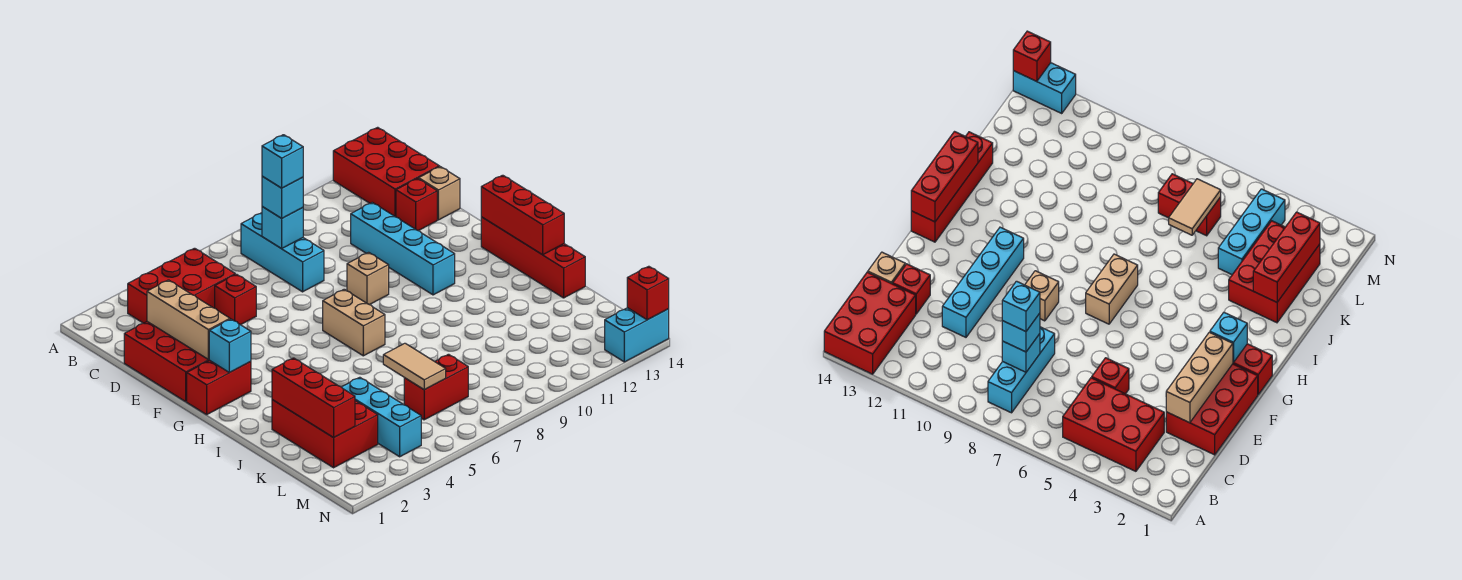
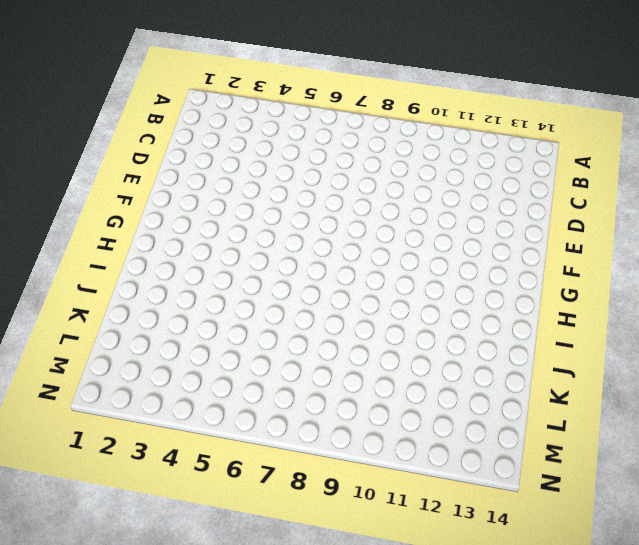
none -> red 2x3 brick [333,127,439,217]
none -> red 2x3 brick [128,248,235,323]
none -> cyan 1x3 brick [241,213,324,292]

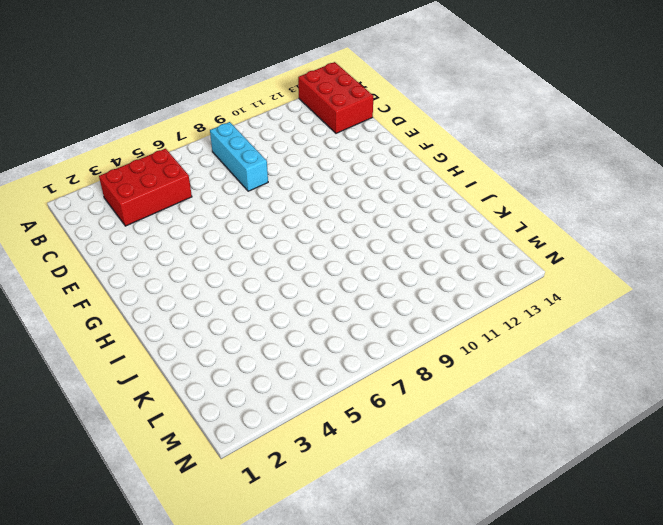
none -> red 2x3 brick [124,322,209,401]
none -> red 1x1 brick [215,274,256,325]
none -> cyan 1x4 brick [351,202,455,295]

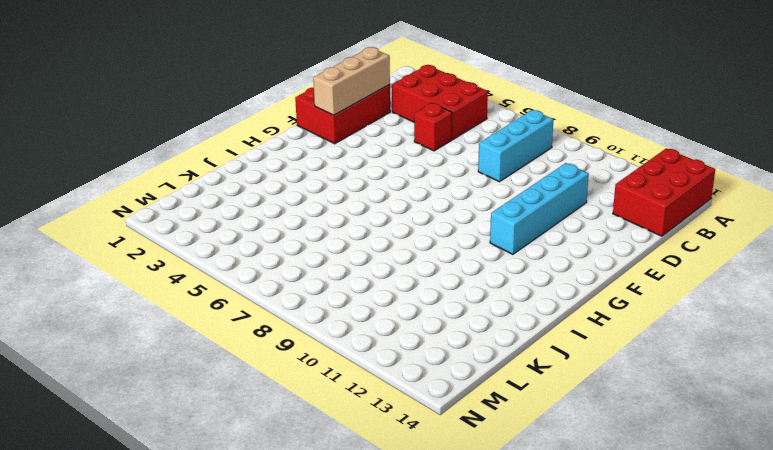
none -> red 1x1 brick [396,179,437,231]
none -> tan 1x1 brick [419,167,460,220]
none -> tan 1x1 brick [347,252,389,305]

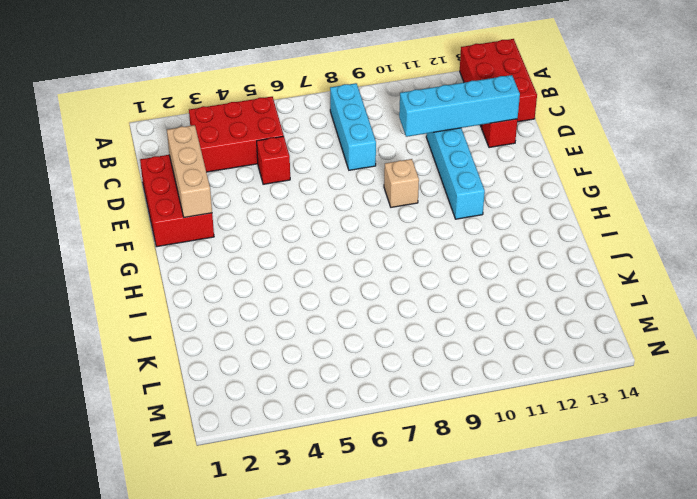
cyan 1x4 brick [399,75,520,137] -> none
none -> tan 1x1 brick [419,167,460,220]
none -> red 1x2 brick [187,360,251,415]
none -> tan 1x2 brick [323,289,385,356]

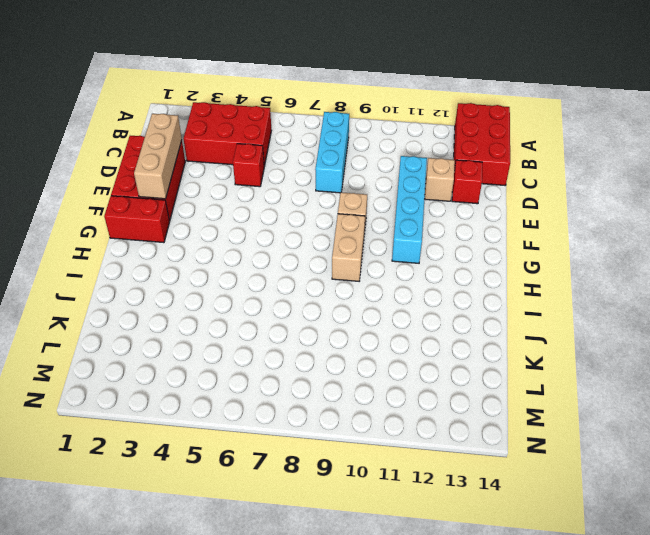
tan 1x1 brick [425,158,455,201] -> tan 1x1 brick moved to [419,167,460,220]
tan 1x2 brick [332,214,365,281] -> tan 1x2 brick moved to [323,289,385,356]
none -> red 1x4 brick [481,217,585,298]
none -> red 2x3 brick [272,400,378,468]
none -> cyan 1x3 brick [342,377,421,457]

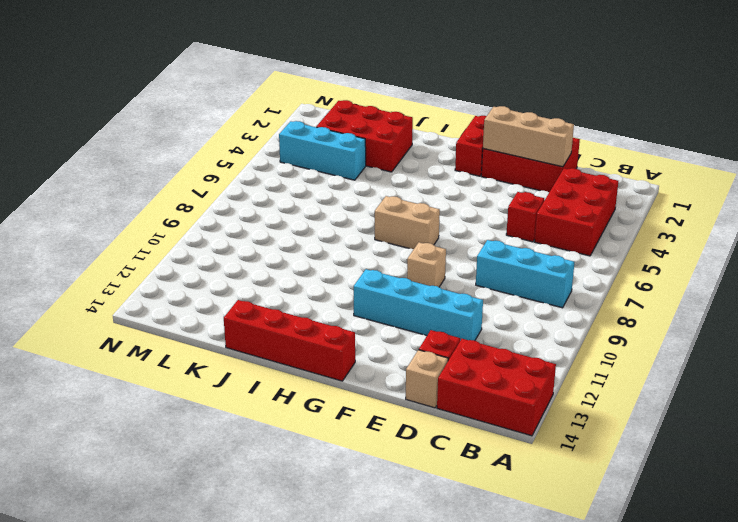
none -> red 1x2 brick [404,354,468,420]
none -> cyan 1x2 brick [605,308,669,362]
none -> cyan 1x1 brick [262,207,303,249]

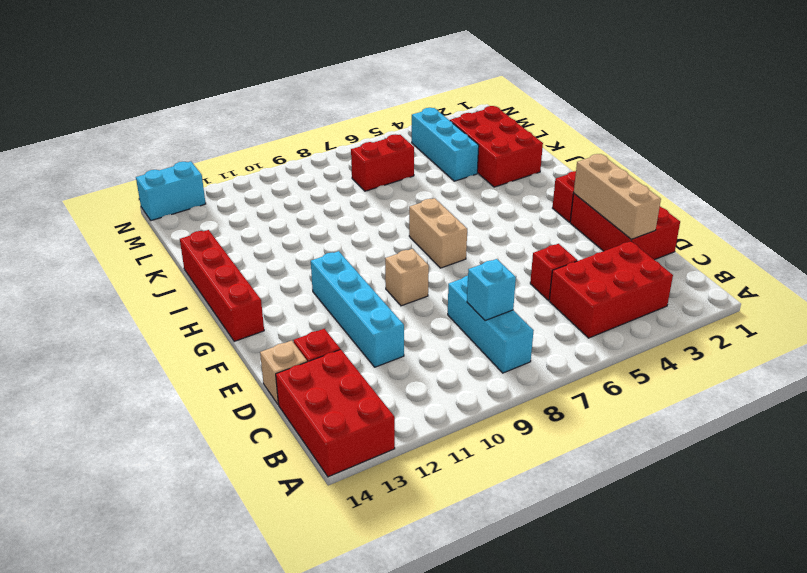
none -> cyan 1x1 brick [209,319,251,373]
none -> red 1x3 brick [481,175,564,255]
none -> red 1x3 brick [272,358,355,438]

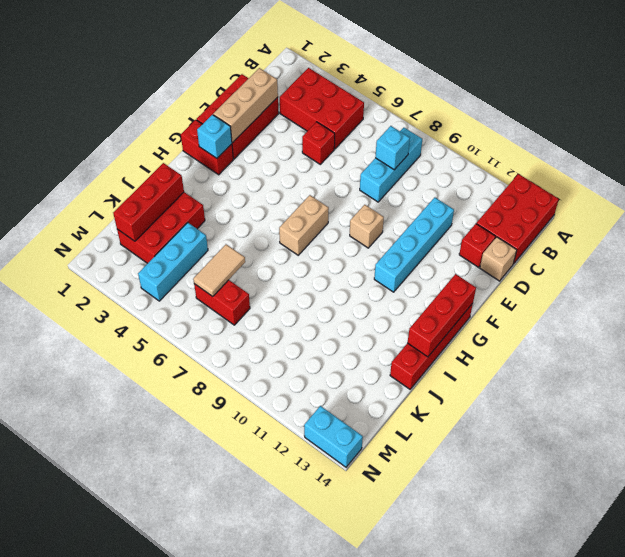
none -> red 1x1 brick [627,266,669,320]
none -> cyan 1x1 brick [262,176,303,218]
none -> cyan 1x1 brick [262,135,303,188]

